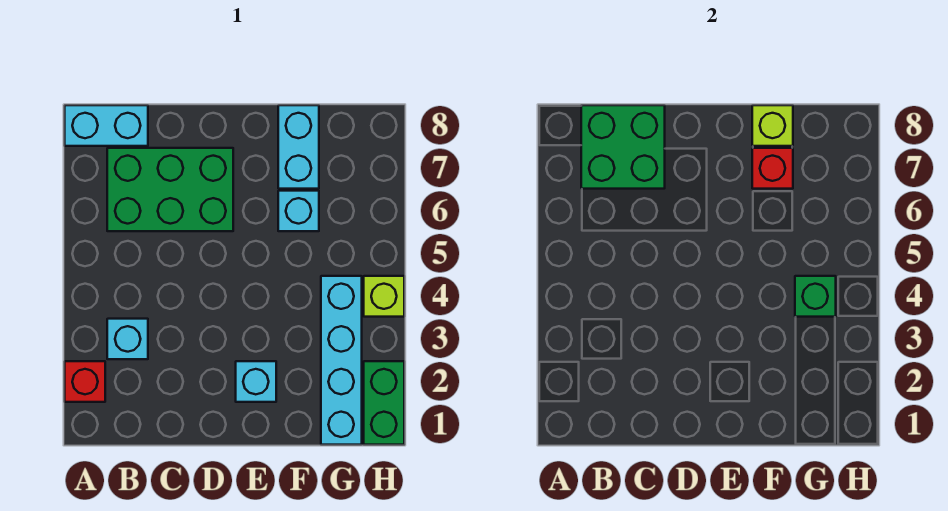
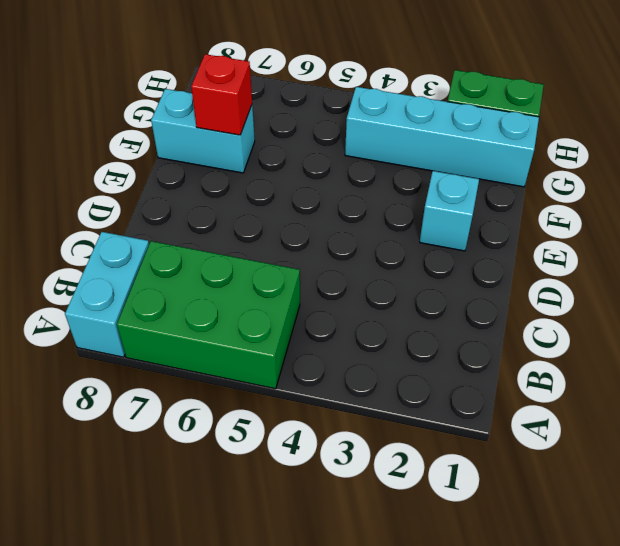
green 2x3 brick [117,241,300,389] -> green 2x3 brick turned to [107,148,233,231]
none -> red 1x1 brick [65,361,105,402]
none -> cyan 1x1 brick [107,319,148,359]
none -> cyan 1x1 brick [278,191,319,231]

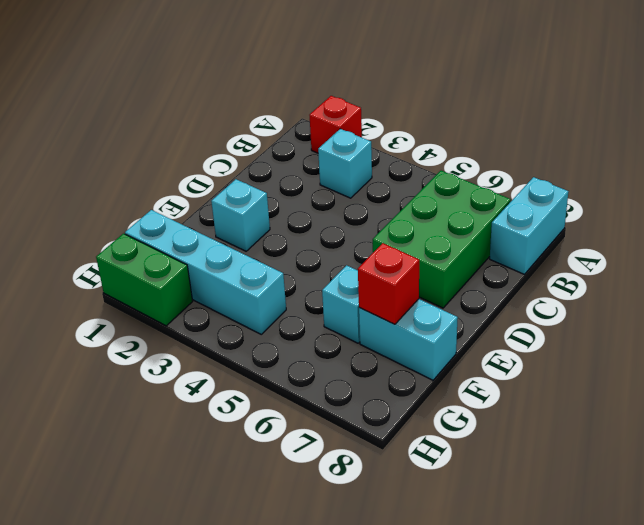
none -> lime 1x1 brick [364,276,404,317]
none -> green 2x2 brick [581,105,665,189]
none -> lime 1x1 brick [752,105,793,146]

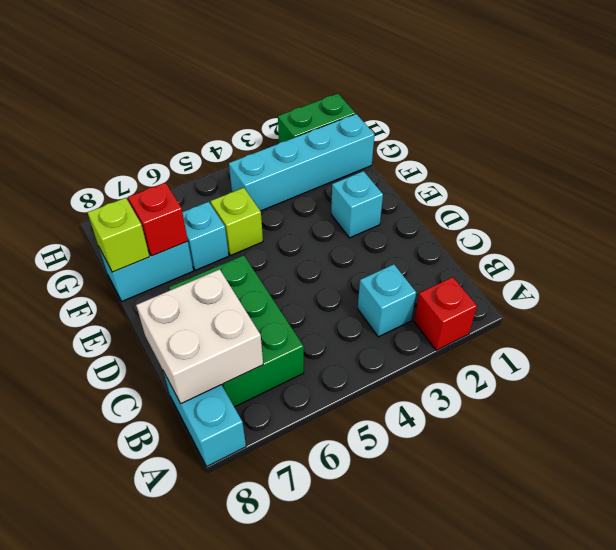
white 2x2 brick [136,269,263,404] -> green 2x2 brick [581,105,665,189]
lime 1x1 brick [211,188,263,256] -> lime 1x1 brick moved to [364,276,404,317]
none -> green 1x1 brick [795,276,836,317]

